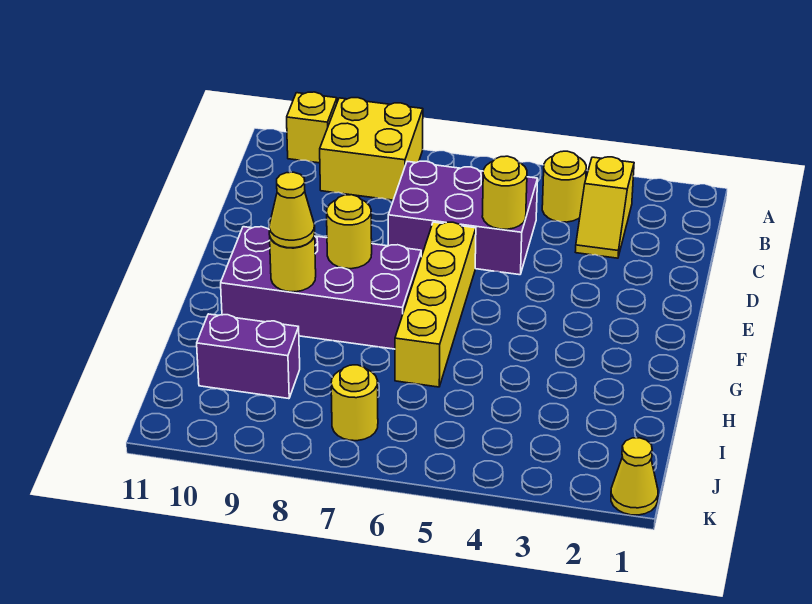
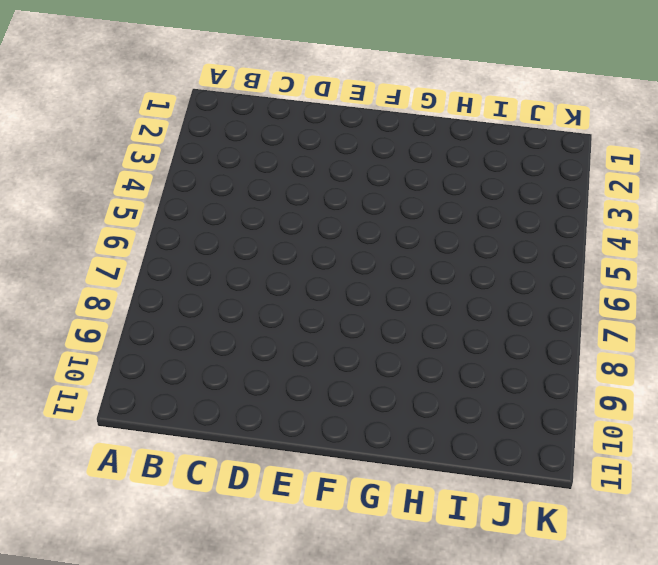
none -> yellow 2x2 brick [320,98,423,200]
none -> yellow 1x1 brick [287,92,337,163]
none -> yellow 1x2 slope [576,157,634,258]

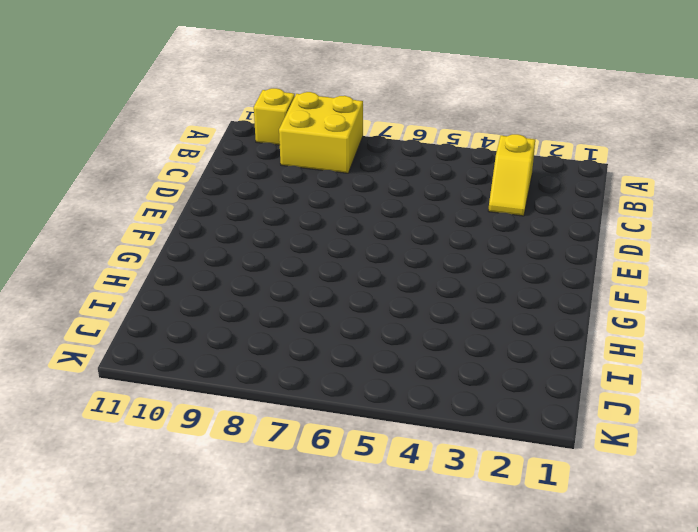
none -> yellow 1x1 round brick [542,151,586,222]
none -> purple 2x3 brick [388,161,538,275]
none -> yellow 1x4 brick [395,222,476,387]

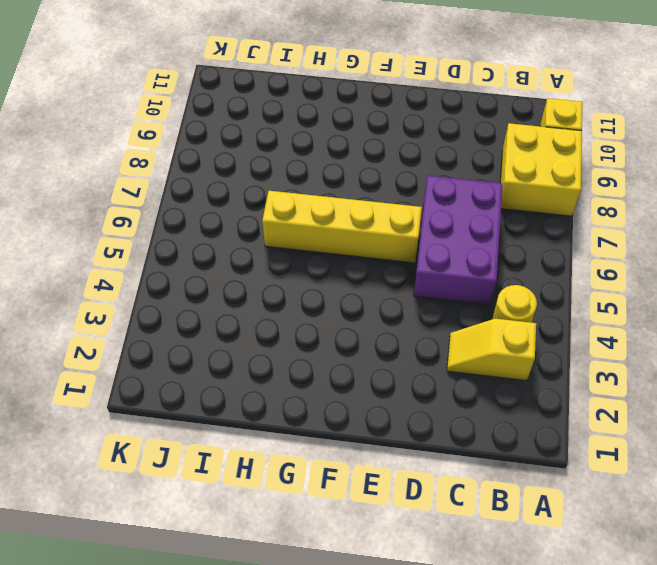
none -> purple 2x4 brick [221,227,421,349]
none -> purple 1x2 brick [197,314,300,399]
none -> yellow 1x1 round brick [331,365,378,441]

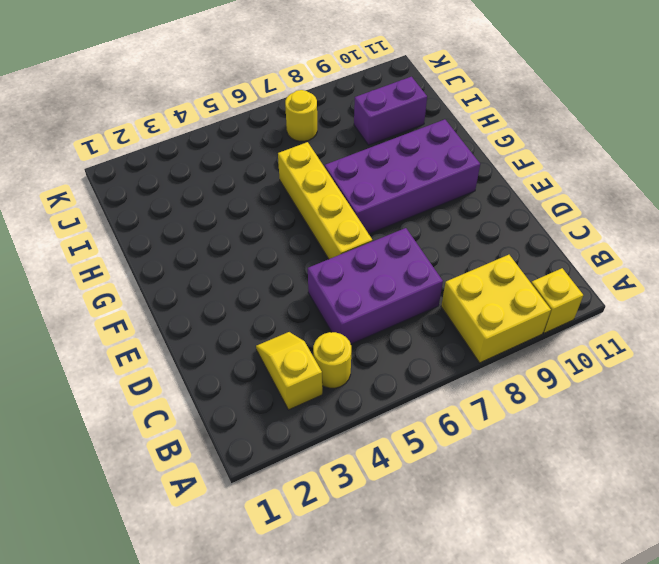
none -> yellow 1x1 cone [611,438,658,515]
none -> yellow 1x1 round brick [482,156,527,229]
none -> yellow 1x1 round brick [327,195,372,269]

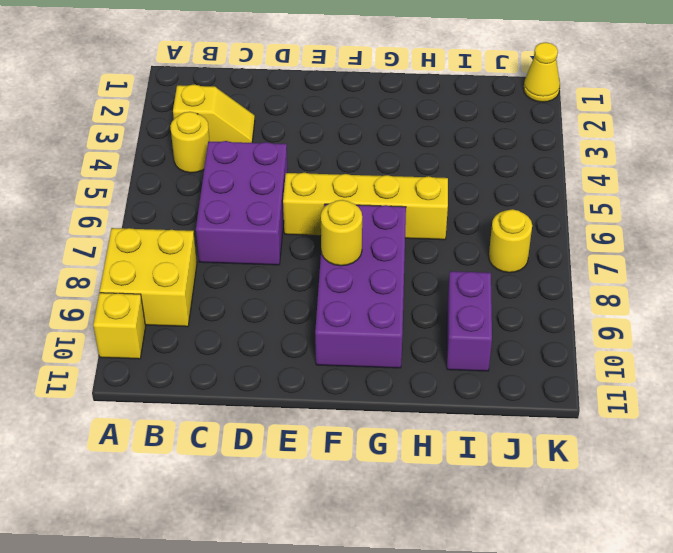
none -> yellow 1x1 round brick [482,156,527,229]
none -> yellow 1x1 round brick [270,234,316,292]
none -> yellow 1x1 cone [269,172,315,248]

